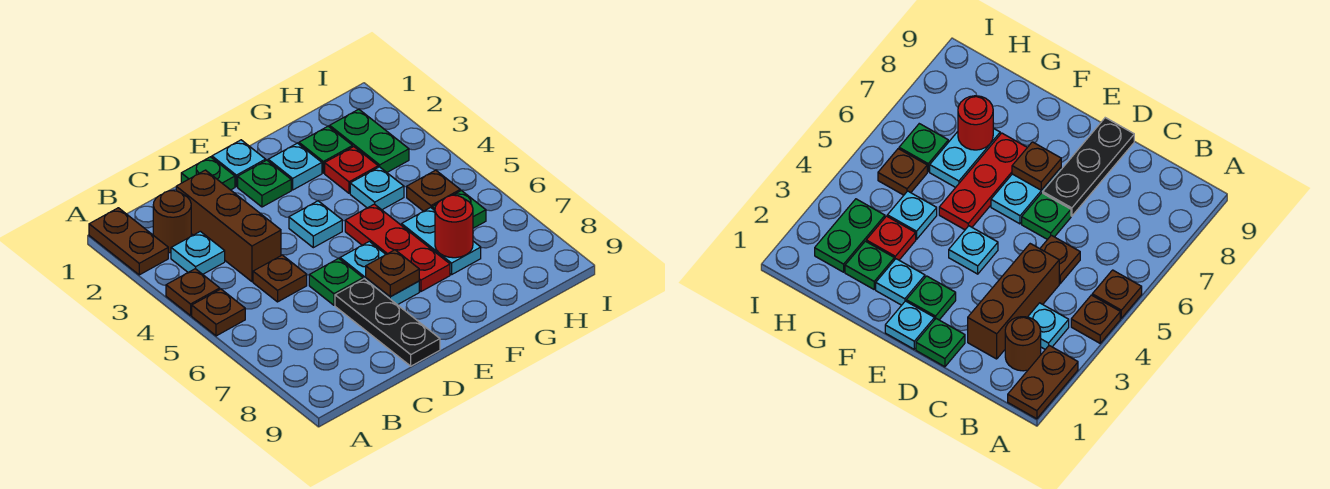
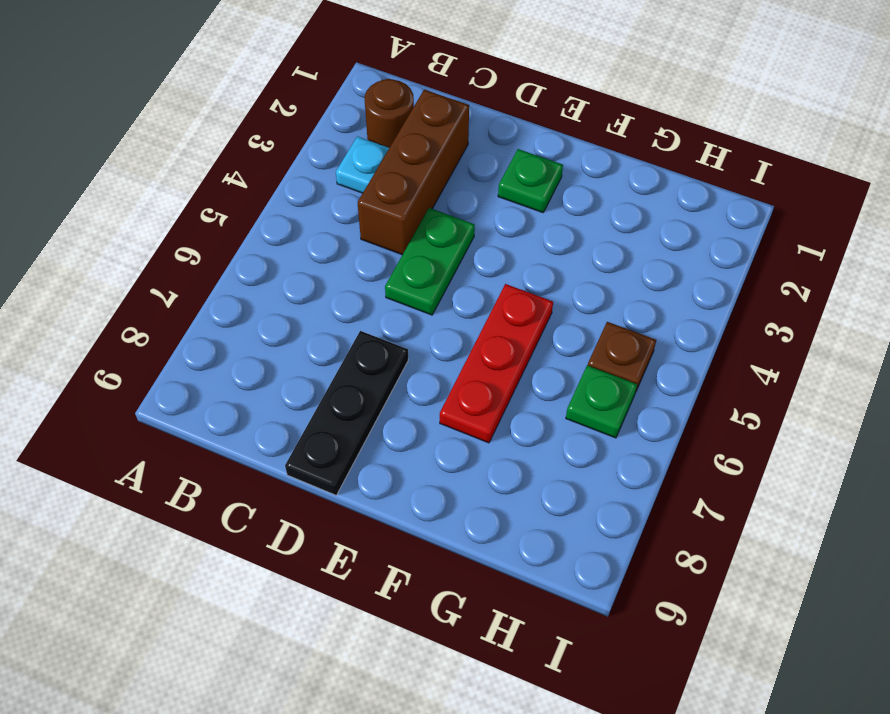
green 1x2 plate [385,208,475,315] -> green 1x2 plate moved to [330,109,409,172]
none -> brown 1x2 plate [89,208,168,275]
none -> brown 1x1 plate [166,269,220,315]
none -> brown 1x1 plate [192,289,245,336]

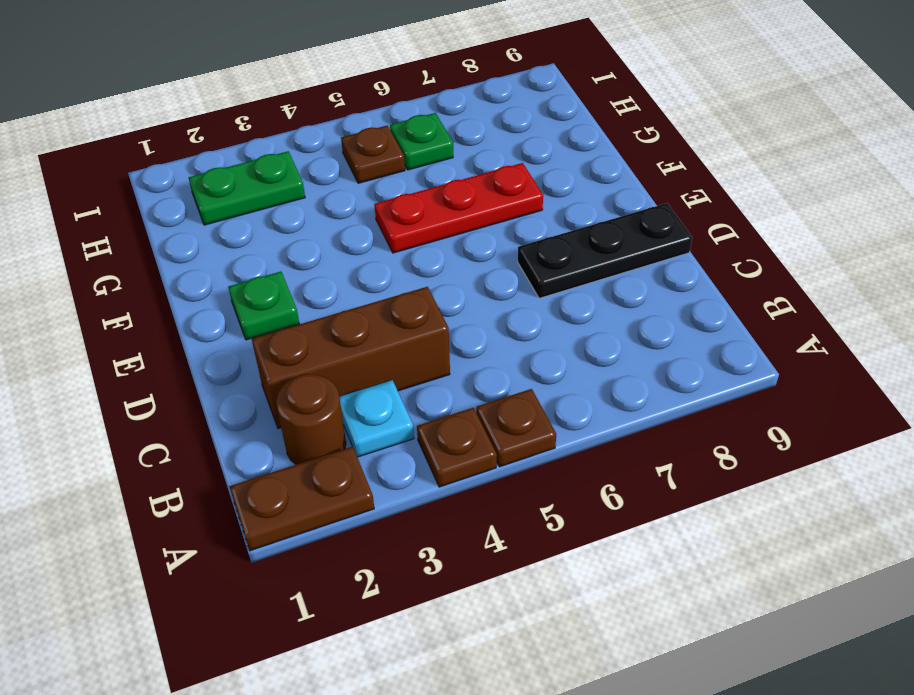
none -> brown 1x1 plate [253,255,307,302]
none -> green 1x1 plate [181,157,235,190]
none -> green 1x1 plate [309,258,363,305]

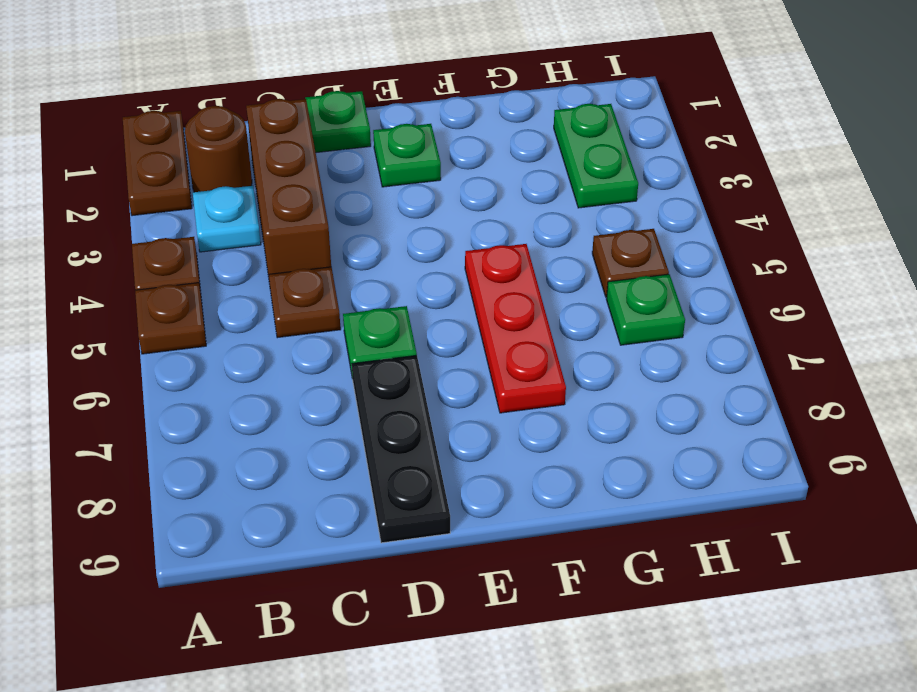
none -> cyan 1x1 plate [212,140,266,187]
none -> cyan 1x1 plate [289,201,342,248]
none -> cyan 1x2 plate [340,241,419,305]

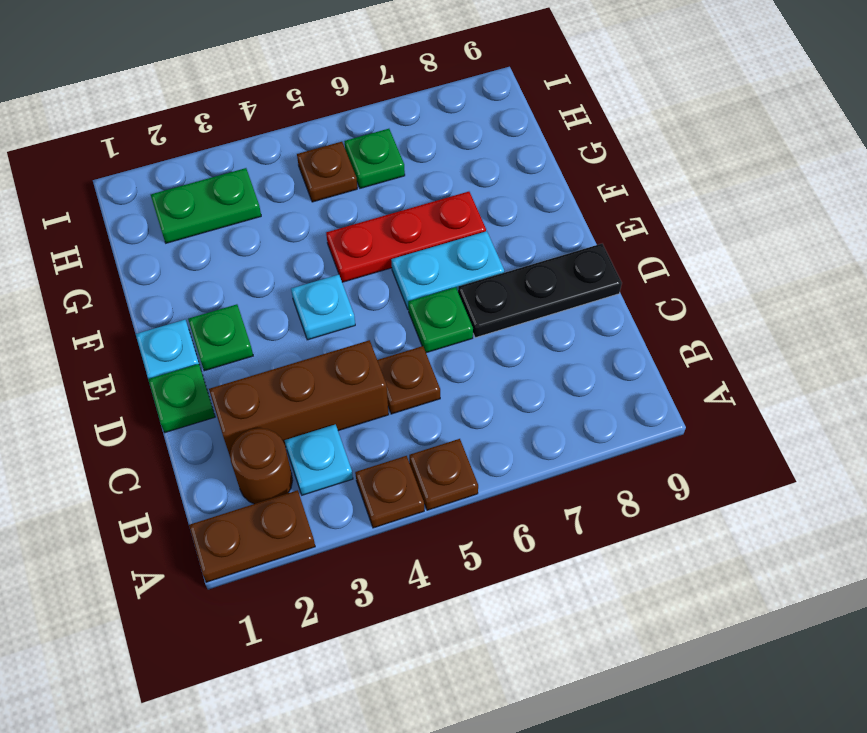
none -> cyan 1x1 plate [268,143,322,190]
none -> green 1x1 plate [299,126,353,173]
none -> red 1x1 plate [325,147,378,193]

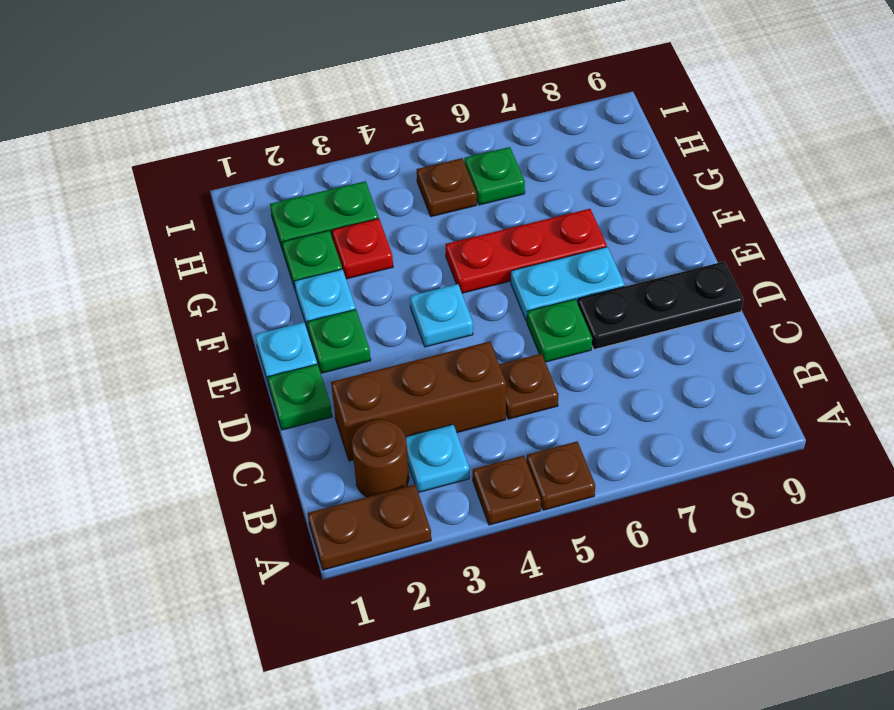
none -> cyan 1x1 plate [350,167,404,210]
none -> cyan 1x2 plate [402,208,481,275]
none -> brown 1x1 plate [366,250,419,297]

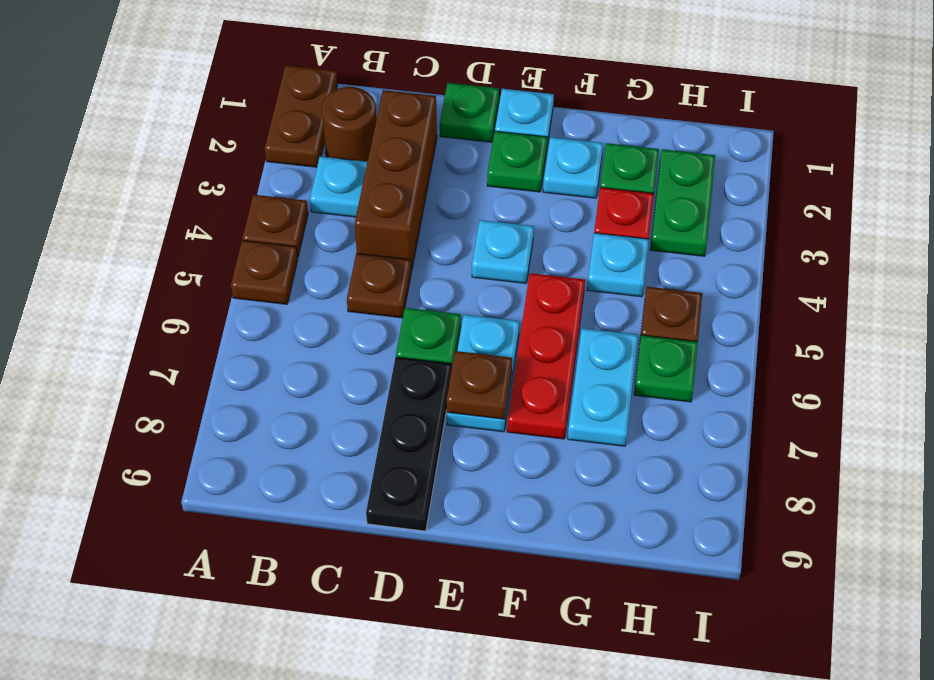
none -> red 1x1 round brick [435,195,473,258]

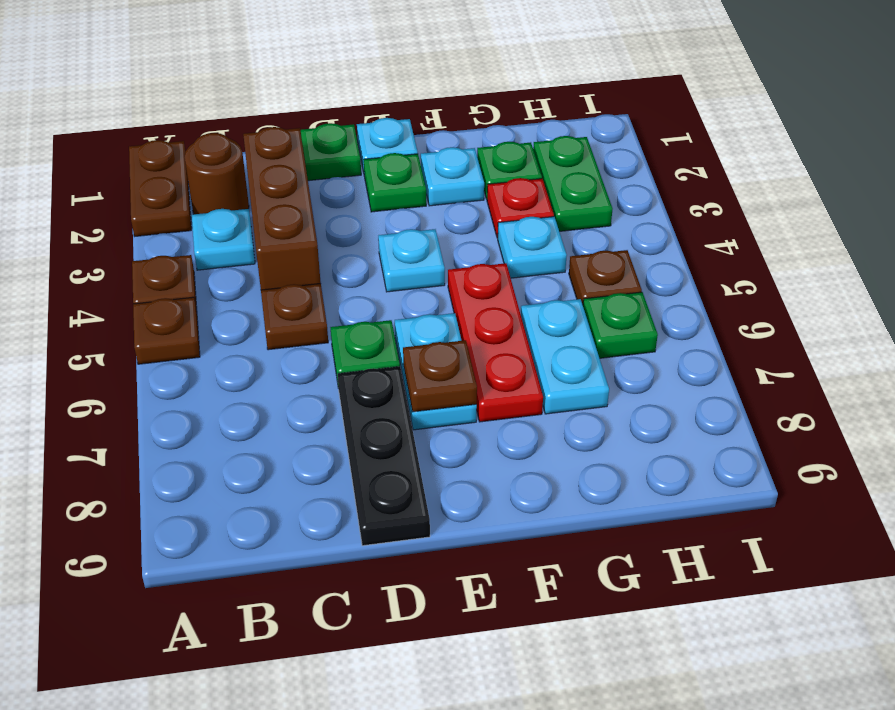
none -> red 1x1 round brick [435,195,473,258]

